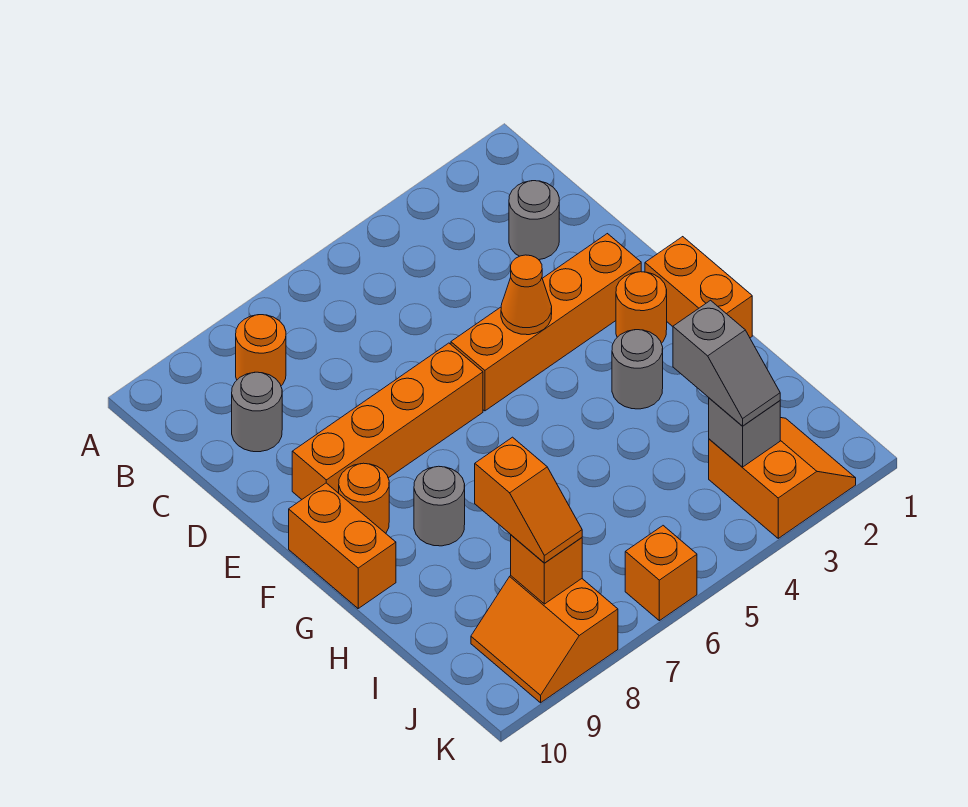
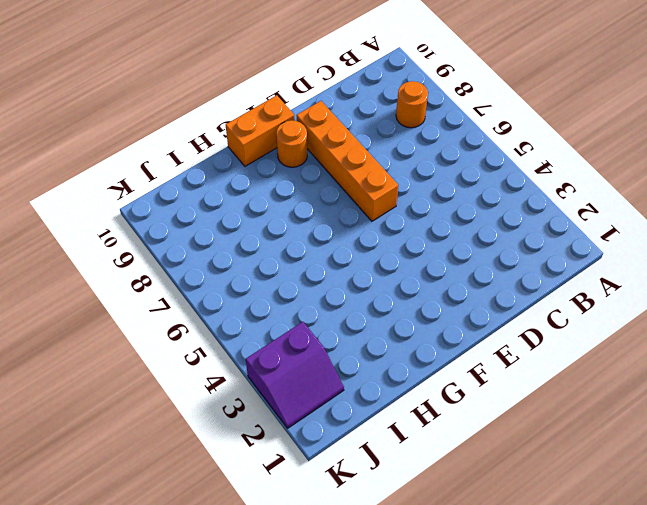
purple 2x2 slope [246,322,344,428] -> orange 2x2 slope [709,418,856,538]
none -> grey 1x1 round brick [509,181,559,260]
none -> grey 1x1 round brick [232,372,282,452]
none -> orange 1x4 brick [451,234,641,411]

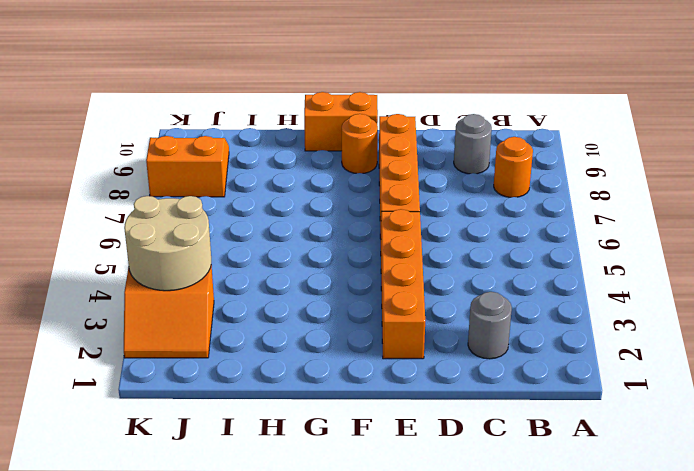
tan 2x2 round brick [124,196,211,291] -> grey 1x1 brick [709,398,780,467]
none -> orange 1x2 brick [645,237,752,338]
none -> orange 1x1 round brick [616,272,667,343]
none -> grey 1x1 round brick [612,330,663,409]

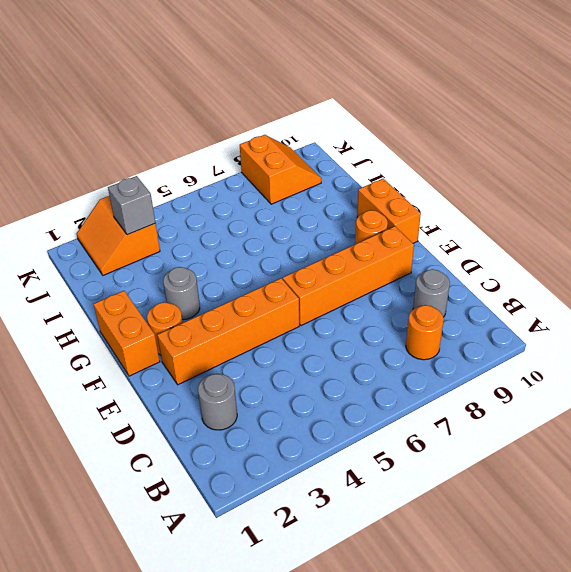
none -> grey 1x1 round brick [414,466,465,546]
none -> orange 1x1 brick [625,526,697,621]
none -> orange 1x1 cone [501,255,552,335]

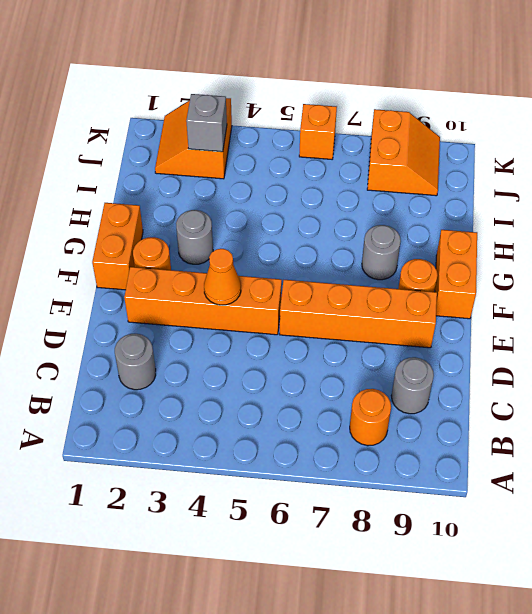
none -> orange 1x1 brick [511,535,582,604]
none -> grey 1x2 slope [673,300,780,426]
none -> orange 1x2 slope [475,437,582,563]

